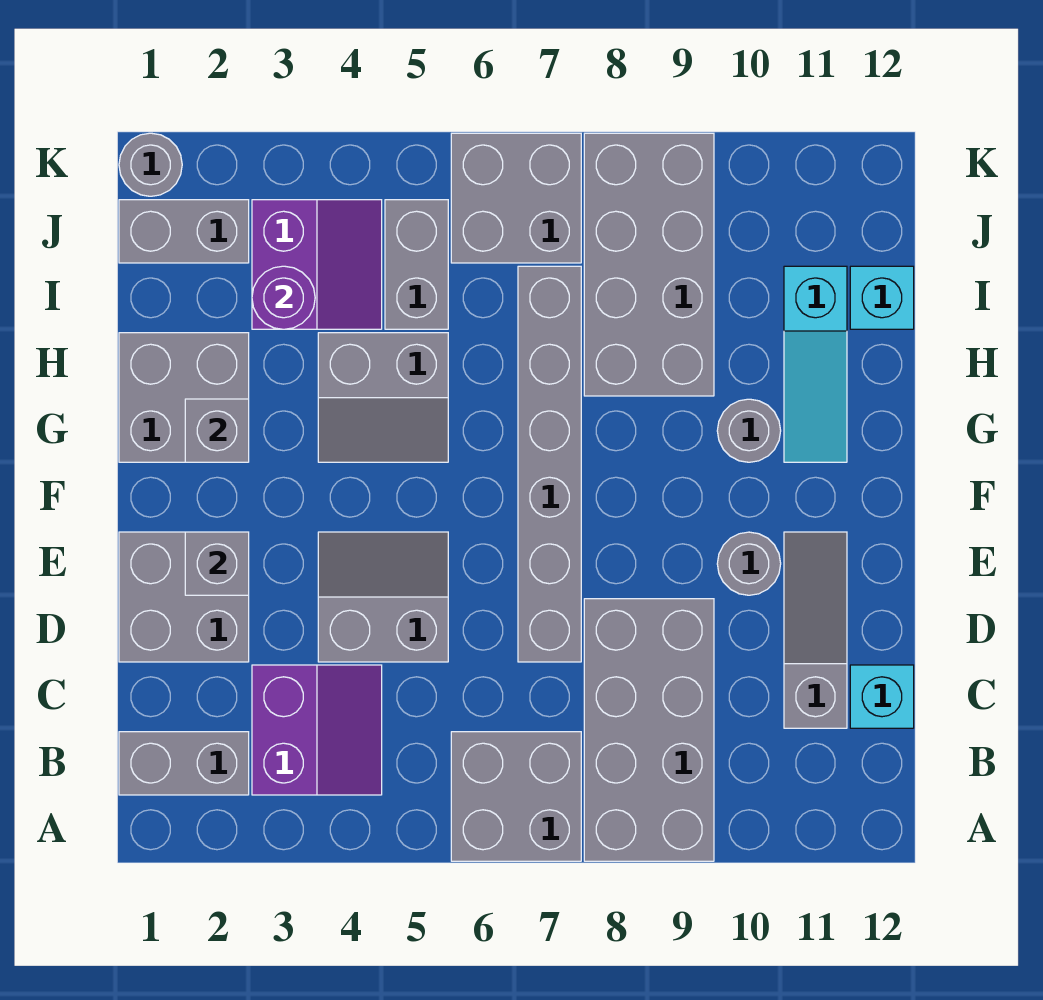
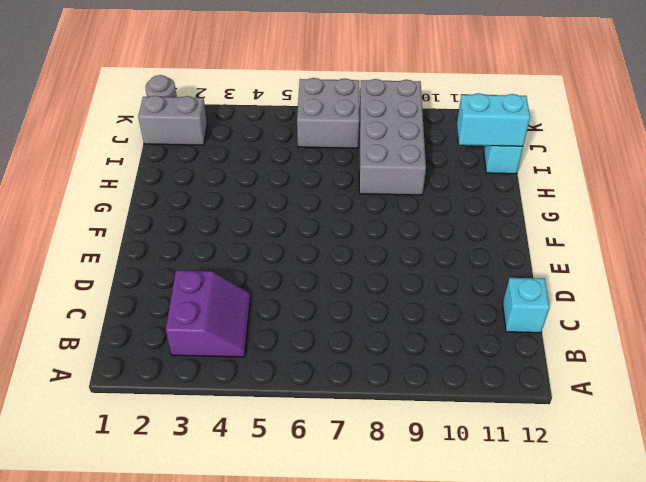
cyan 1x2 brick [457,93,530,146] -> none
none -> grey 2x2 brick [451,732,581,861]
none -> grey 2x4 brick [584,599,714,861]
none -> grey 1x2 brick [119,732,249,795]

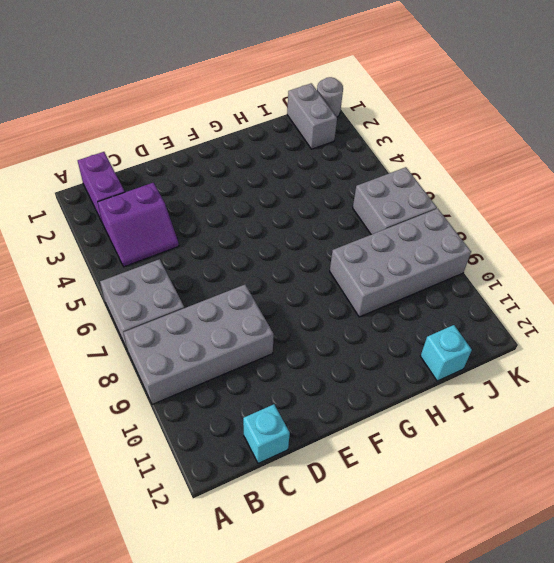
purple 1x2 brick [78,152,125,222] -> grey 1x2 brick [119,732,249,795]
none -> grey 1x3 slope [784,532,847,728]
none -> grey 2x2 brick [119,532,249,662]
none -> grey 2x2 slope [318,532,448,662]

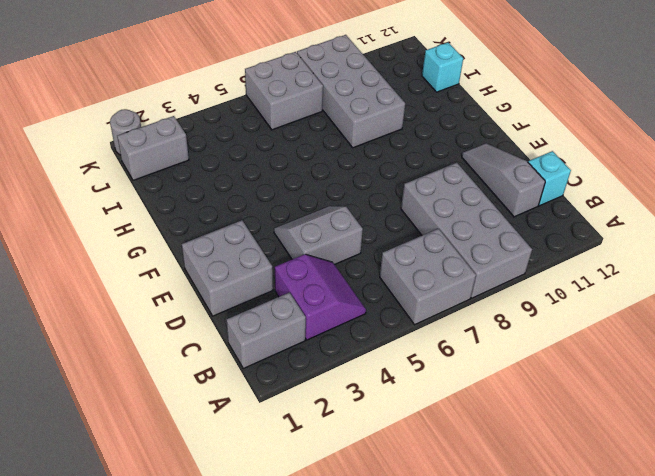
none -> grey 1x6 brick [518,266,581,662]
none -> grey 1x1 round brick [717,532,781,595]
none -> grey 2x2 brick [119,333,249,462]

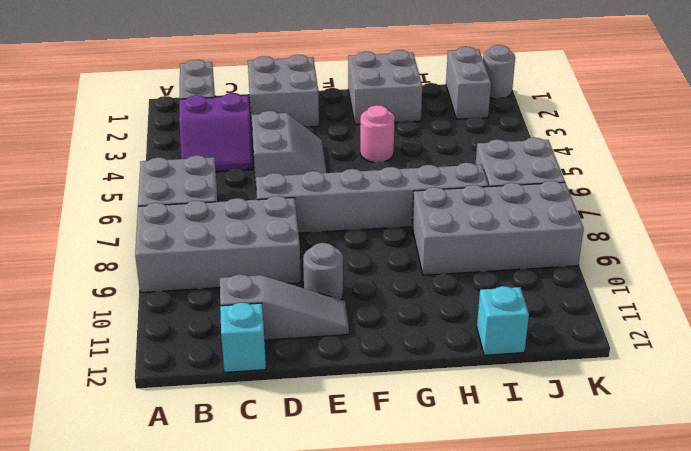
pink 1x1 round brick [360,105,395,162] -> grey 2x2 slope [318,333,448,462]
none -> grey 1x1 round brick [717,399,781,462]
none -> cyan 1x3 slope [784,266,847,462]
none -> purple 2x2 slope [252,200,382,329]

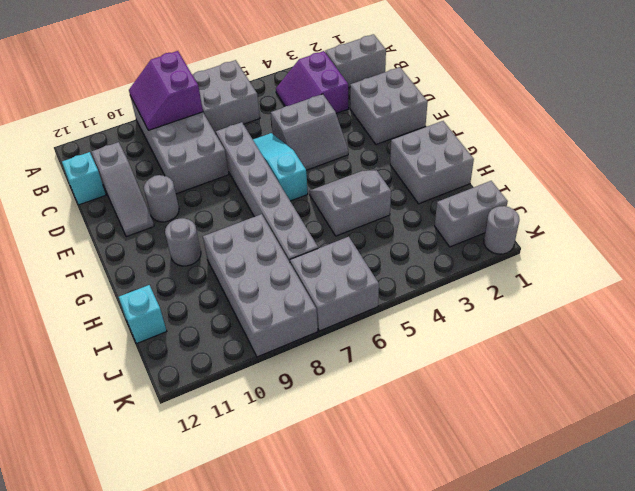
purple 2x2 slope [129,51,203,130] -> purple 2x2 slope moved to [252,200,382,329]
cyan 1x3 slope [253,133,308,201] -> cyan 1x3 slope moved to [784,266,847,462]
none -> grey 1x2 brick [385,200,448,329]
none -> grey 1x1 brick [185,532,249,595]
none -> grey 1x1 brick [185,399,249,462]

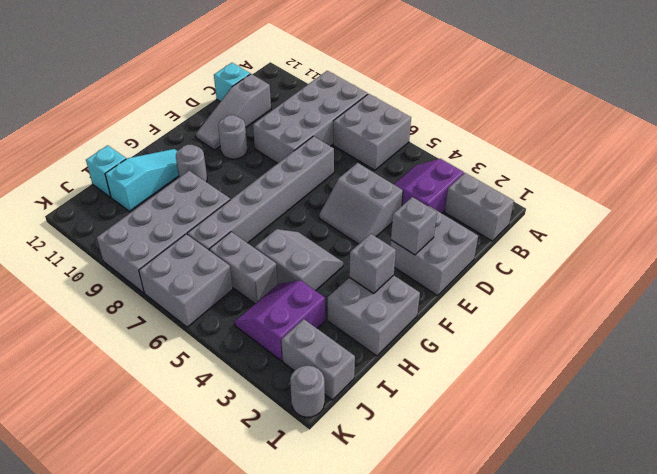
grey 1x2 brick [209,232,278,304] -> grey 1x2 brick turned to [385,200,448,329]
none -> purple 1x1 round brick [252,266,315,329]

